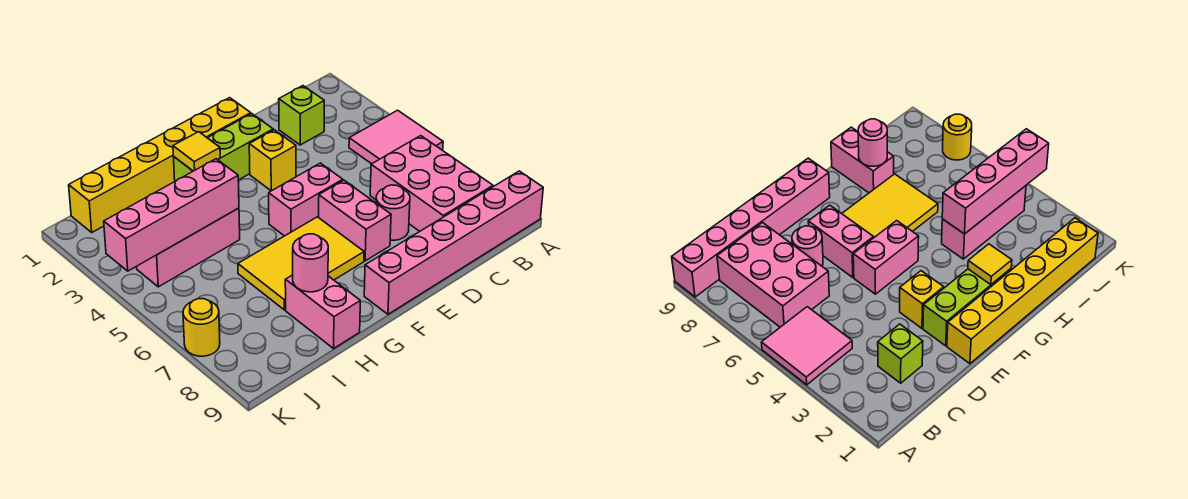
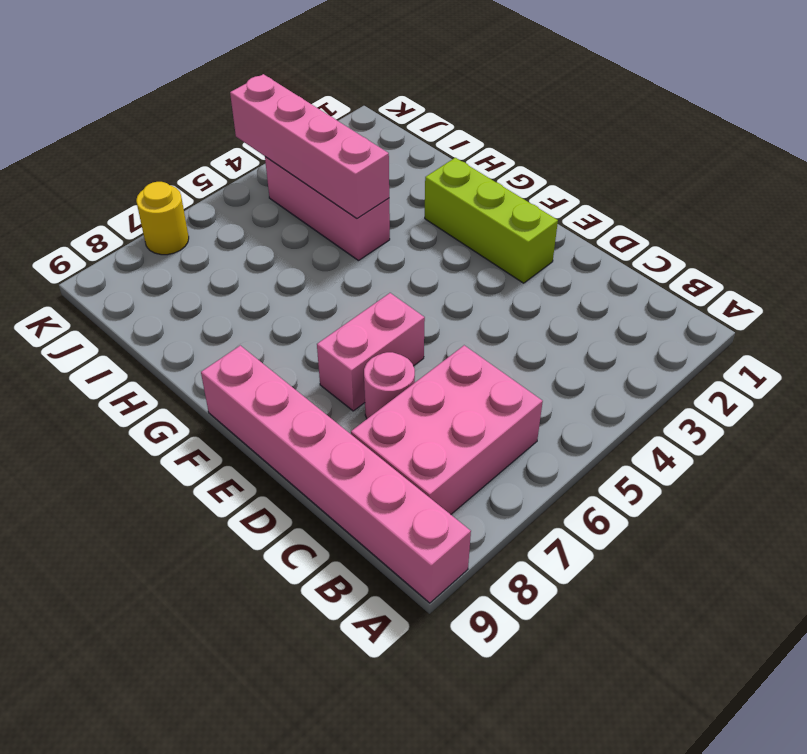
none -> pink 2x2 tile [349,110,443,164]
none -> lime 1x1 brick [279,86,324,145]
none -> yellow 1x6 brick [69,98,251,232]

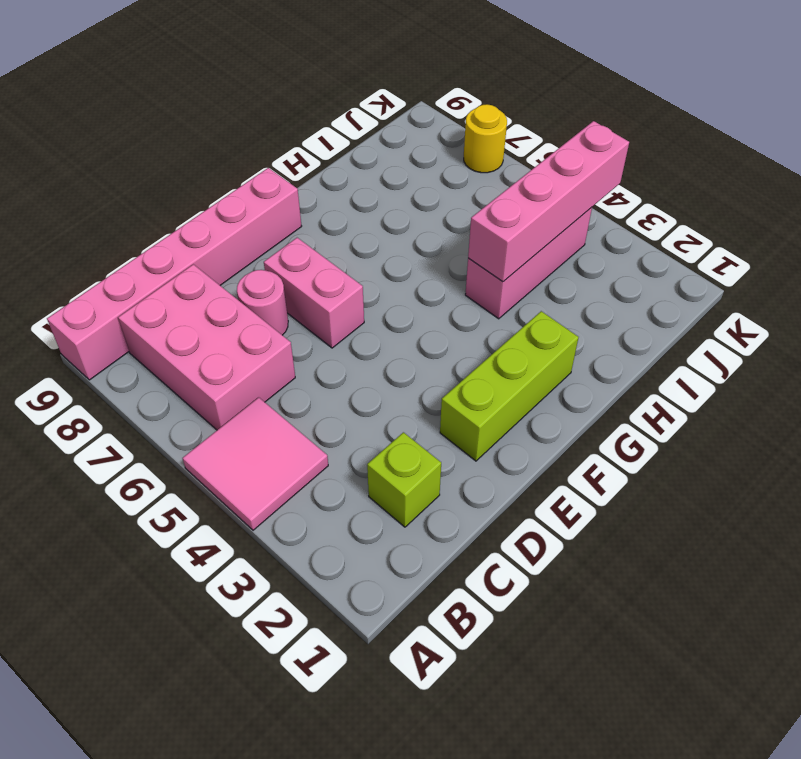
none -> yellow 1x6 brick [69,98,251,232]
none -> yellow 1x1 brick [249,130,296,191]
none -> pink 1x2 brick [269,163,343,236]

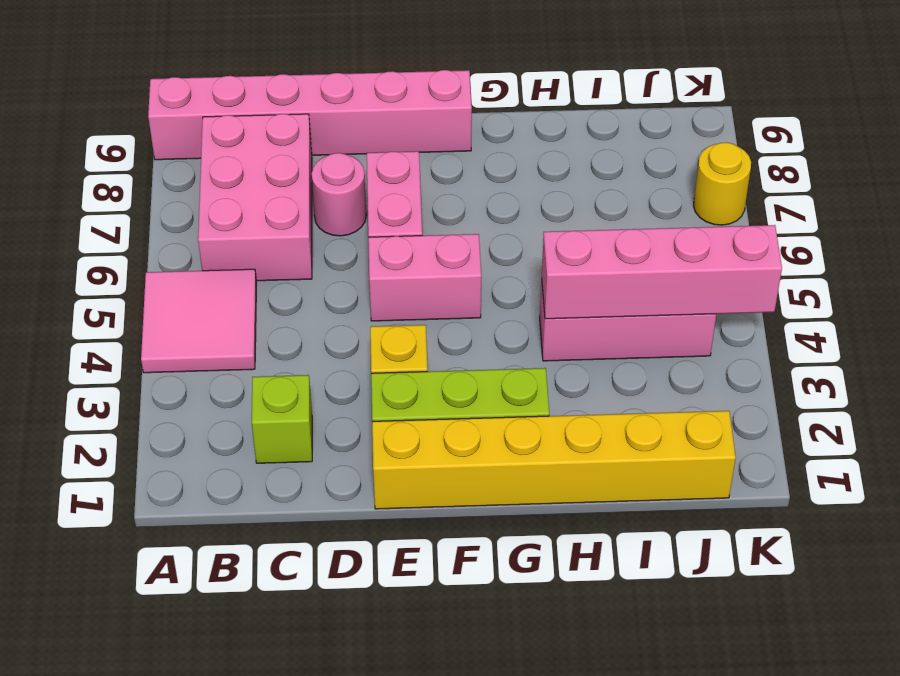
none -> yellow 2x3 tile [238,217,364,310]
none -> pink 1x2 brick [285,275,360,348]
none -> yellow 1x1 tile [173,132,220,171]

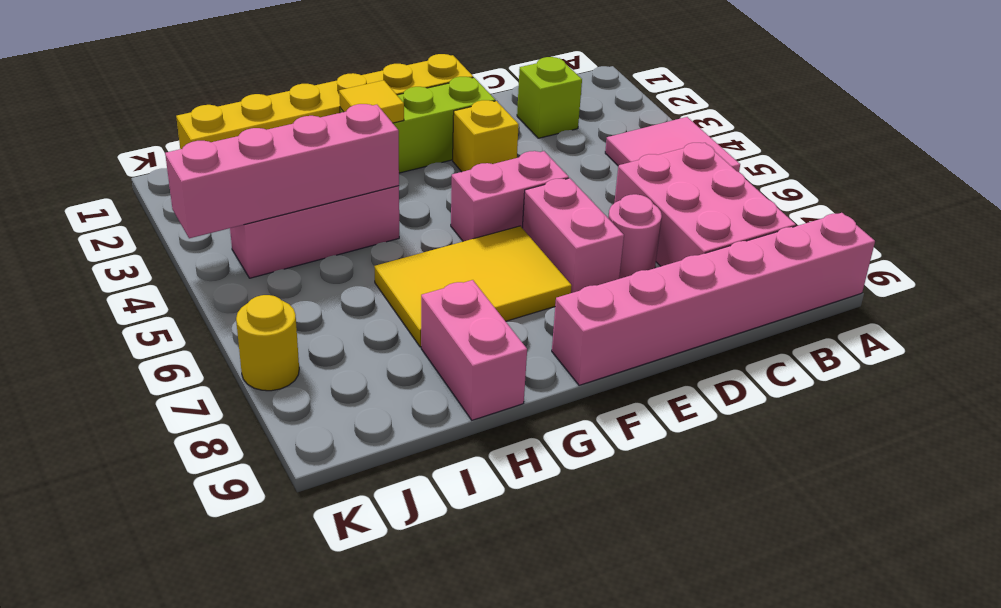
none -> pink 1x1 round brick [293,234,328,292]

